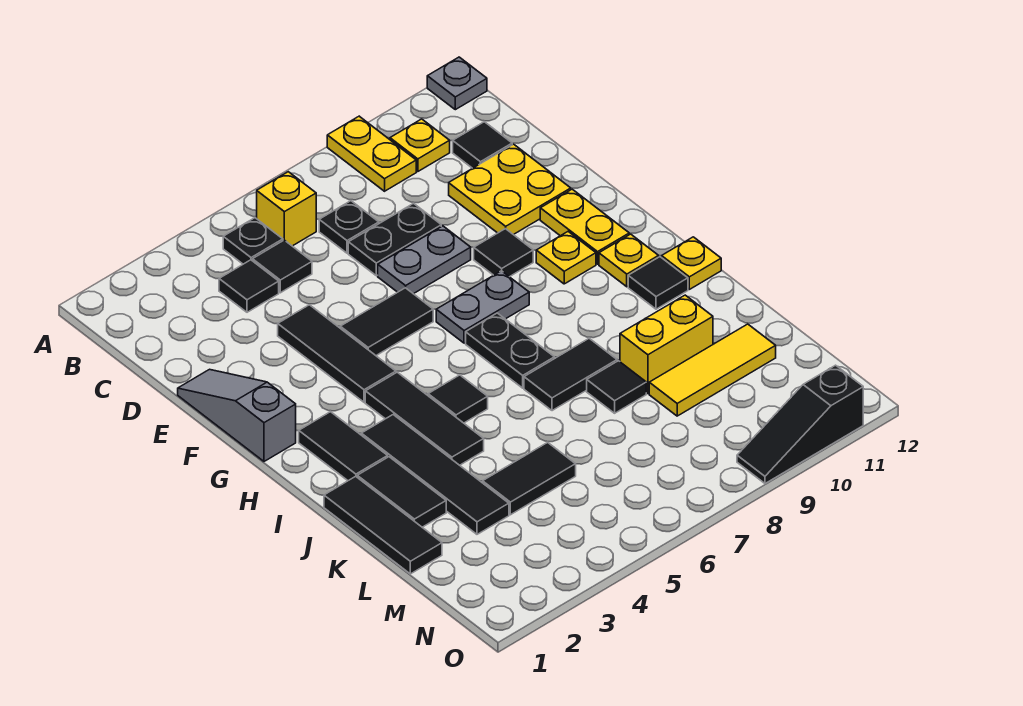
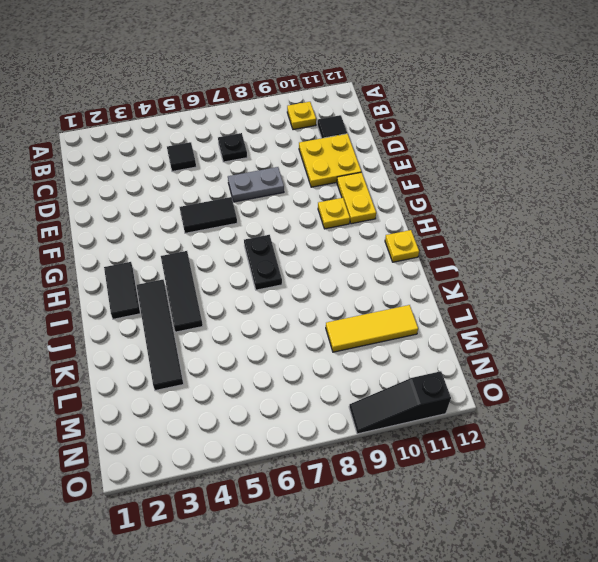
none -> yellow 1x2 plate [327,116,416,191]
none -> grey 1x1 plate [427,57,487,110]
none -> black 1x1 plate [223,218,283,264]
none -> yellow 1x1 brick [257,172,316,246]

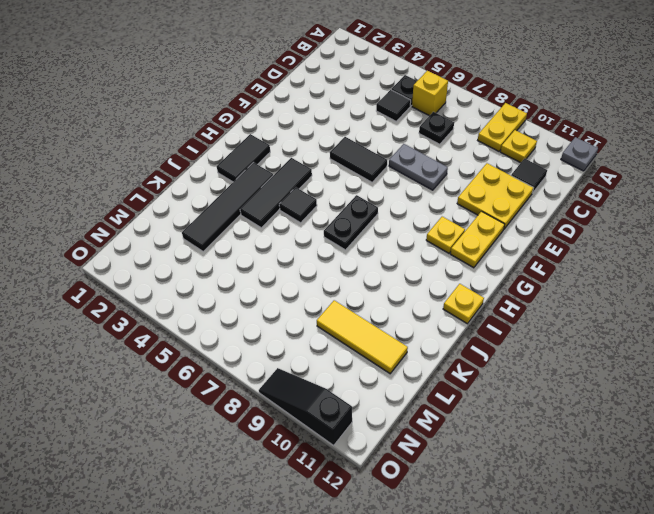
none -> black 1x1 tile [219,260,279,312]
none -> black 1x2 plate [348,203,441,276]
none -> grey 1x3 slope [178,369,296,461]
none -> black 1x3 tile [278,305,396,402]

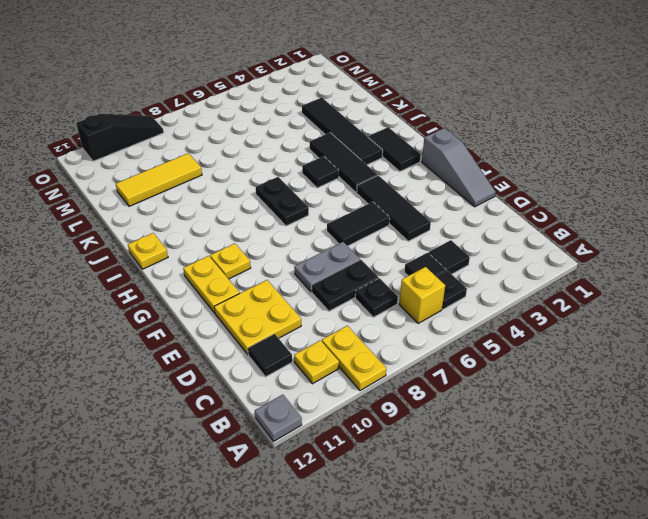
none -> black 1x1 tile [474,229,533,277]
none -> grey 1x2 plate [436,271,529,343]
none -> yellow 1x1 plate [599,234,659,287]
none -> black 1x1 tile [628,257,688,309]

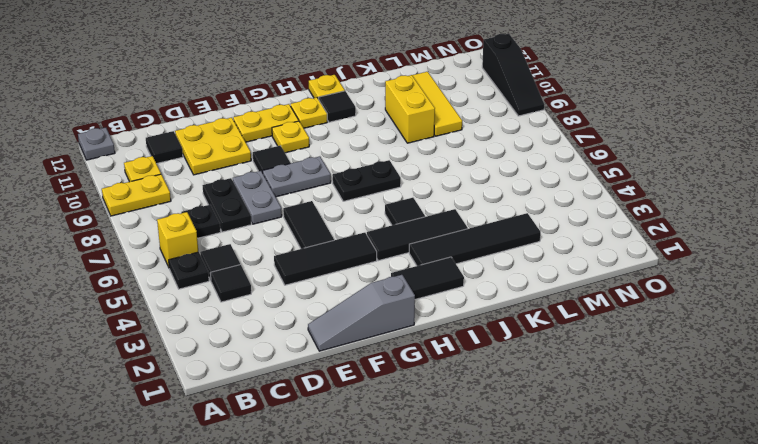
grey 1x2 plate [263,156,331,197] -> grey 1x2 plate turned to [436,271,529,343]
none -> black 1x3 tile [324,476,442,574]
none -> black 1x2 tile [357,457,446,527]
none -> black 1x2 tile [524,338,617,411]
none -> black 1x1 tile [587,361,646,413]

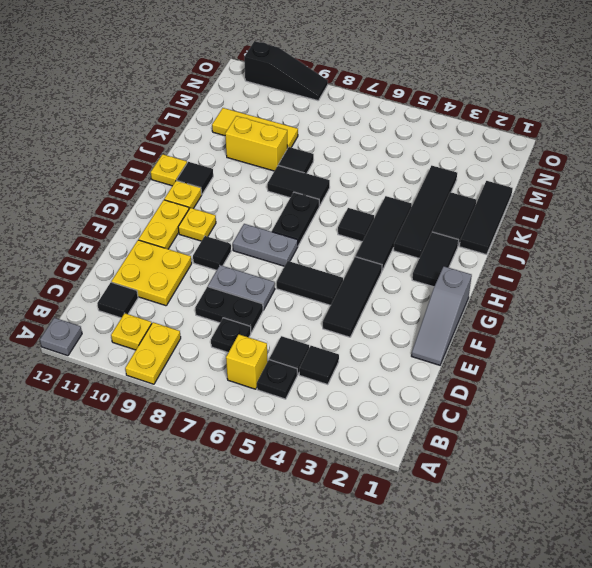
none -> black 1x2 tile [483,442,576,515]

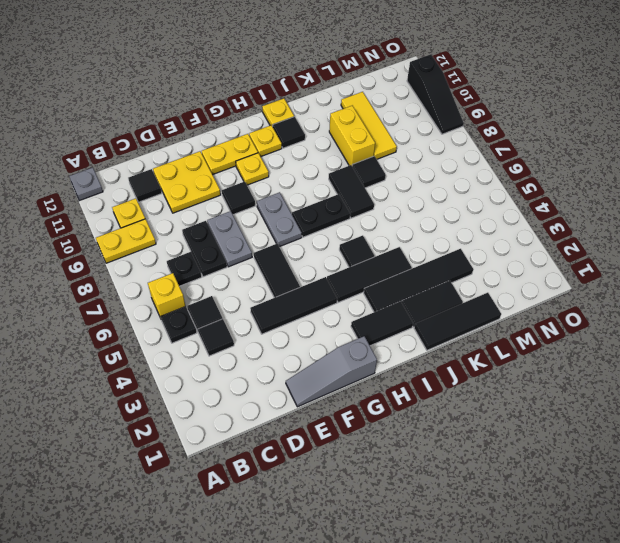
none -> black 1x2 tile [483,442,576,515]

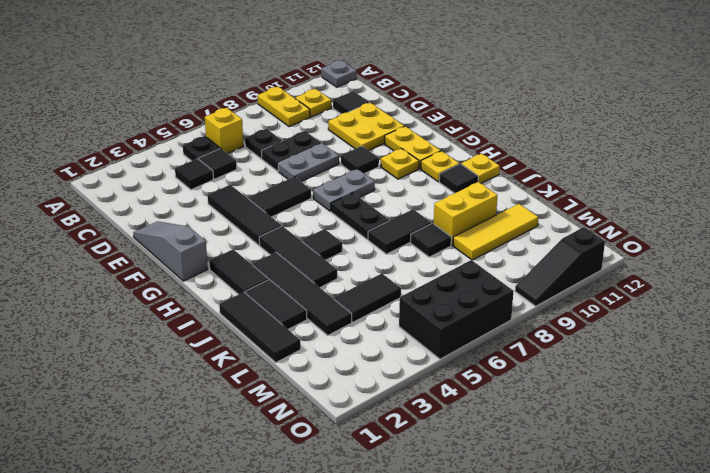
black 2x3 brick [399,260,513,359] -> none

